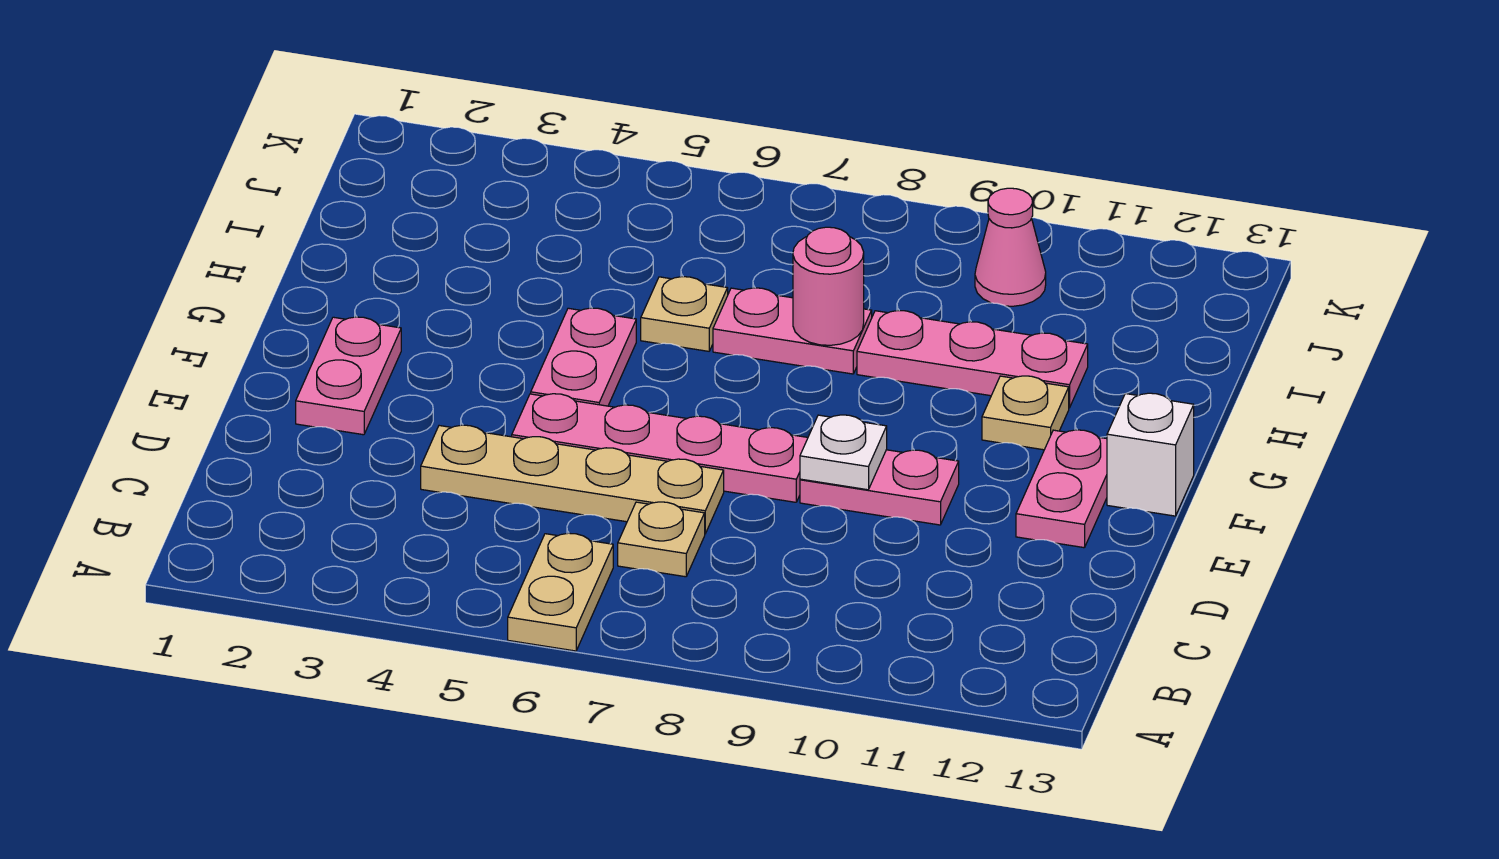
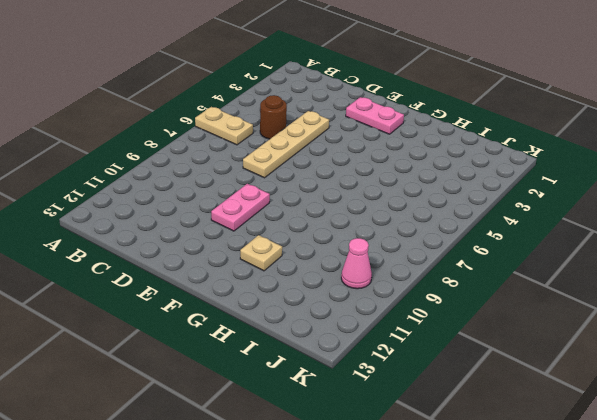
brown 1x1 round brick [260,95,287,139] -> none
none -> tan 1x1 plate [618,502,705,577]
none -> pink 1x4 plate [512,394,808,502]
none -> pink 1x2 plate [1016,430,1107,548]

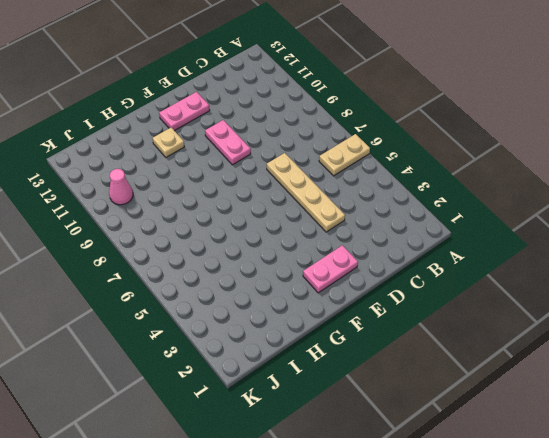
none -> tan 1x1 plate [618,502,705,577]
none -> pink 1x4 plate [512,394,808,502]
none -> pink 1x2 plate [531,308,636,406]

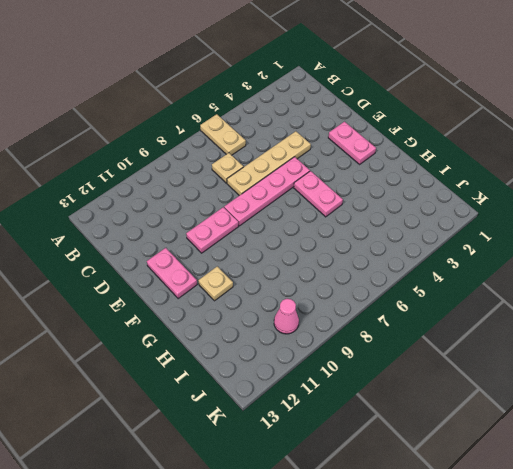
none -> white 1x1 brick [1107,393,1194,516]
none -> tan 1x1 plate [641,277,728,351]
none -> pink 1x2 plate [713,288,872,374]

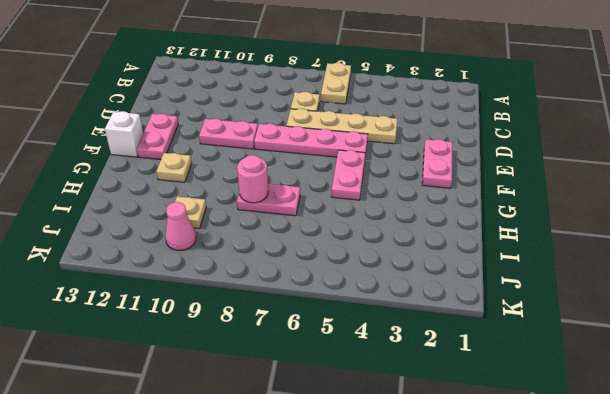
tan 1x1 plate [175,196,206,229] -> tan 1x1 plate moved to [641,277,728,351]
none -> pink 1x3 plate [857,311,1088,408]
none -> white 1x1 plate [800,415,887,490]

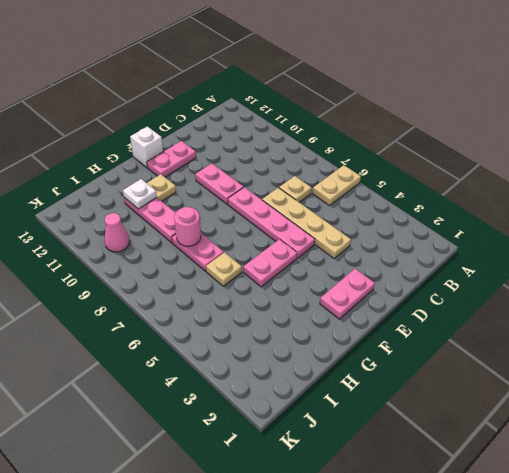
white 1x1 plate [123,179,157,209] -> white 1x1 plate moved to [800,415,887,490]

